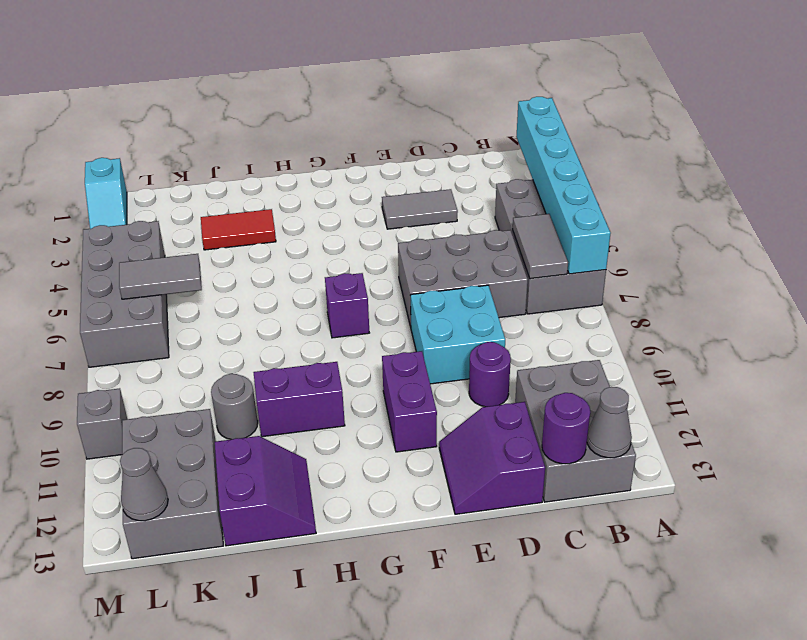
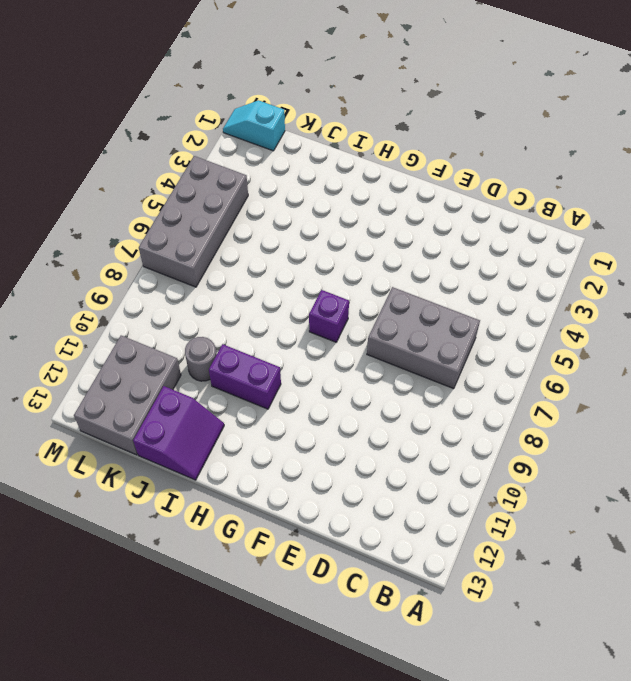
cyan 1x2 slope [223,100,285,151] -> cyan 1x2 slope turned to [85,158,127,229]
none -> grey 2x4 brick [495,179,606,314]
none -> grey 2x3 brick [515,360,636,502]
none -> grey 1x2 tile [382,189,458,229]

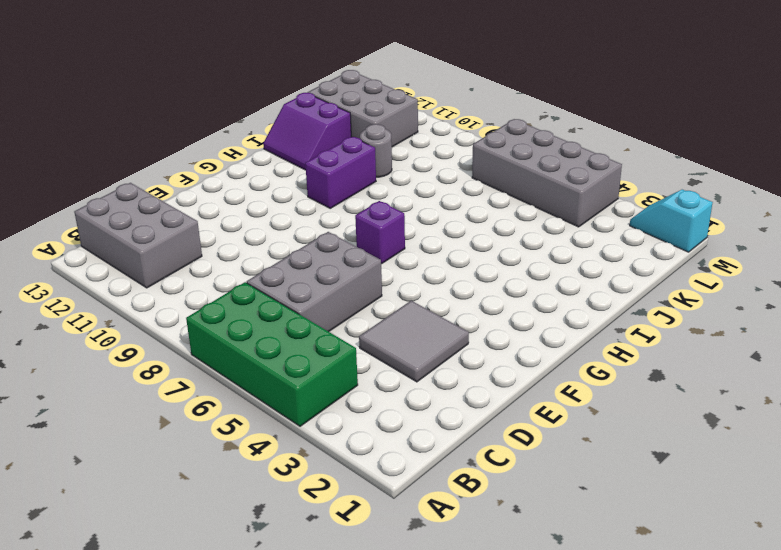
green 2x4 brick [186,282,358,426] -> grey 2x4 brick [495,179,606,314]
grey 2x2 tile [359,301,469,382] -> grey 1x2 tile [382,189,458,229]
none -> cyan 2x2 brick [410,285,505,384]
none -> purple 1x1 round brick [469,342,511,407]
none -> purple 2x2 slope [439,402,545,514]

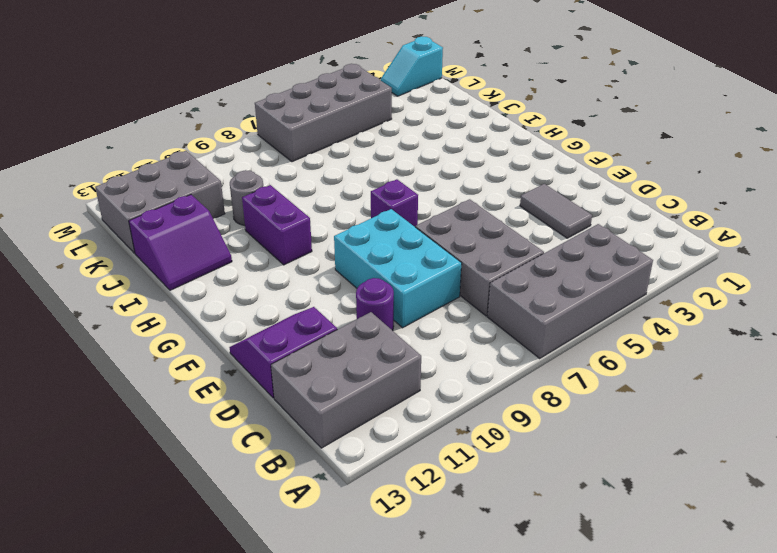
cyan 2x3 brick [334,209,462,328] -> cyan 2x2 brick [410,285,505,384]
none -> purple 1x2 brick [382,351,437,452]
none -> red 1x2 tile [201,209,276,250]
none -> grey 1x1 brick [77,388,127,459]

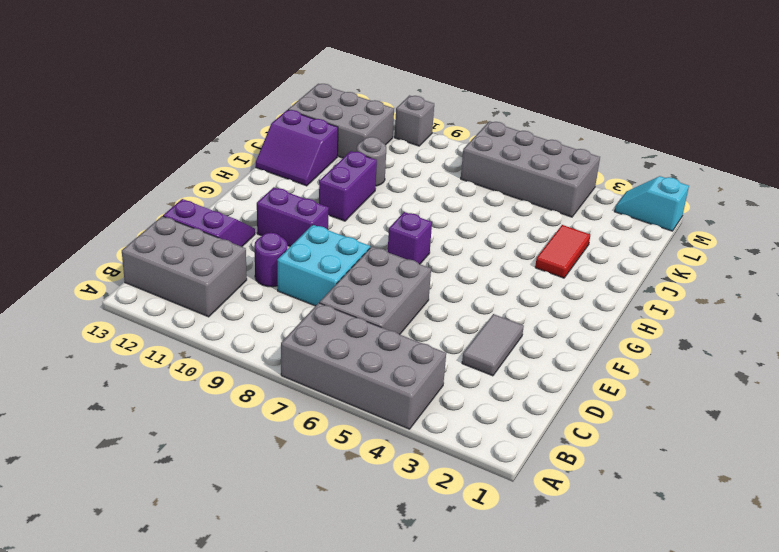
none -> cyan 1x6 brick [516,97,611,274]
none -> grey 1x2 tile [513,214,568,279]
none -> grey 1x1 cone [587,387,632,458]

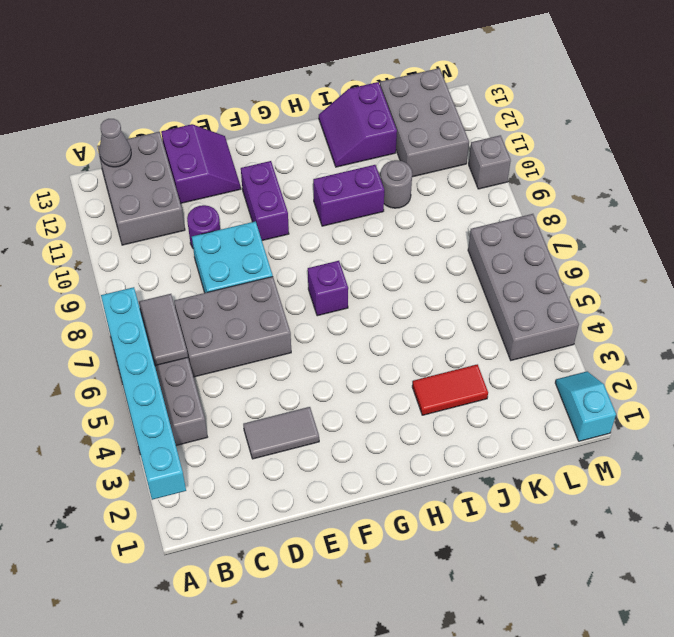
none -> purple 1x1 round brick [542,393,590,464]
none -> grey 1x2 tile [119,254,202,299]
none -> grey 1x1 cone [120,448,168,521]

